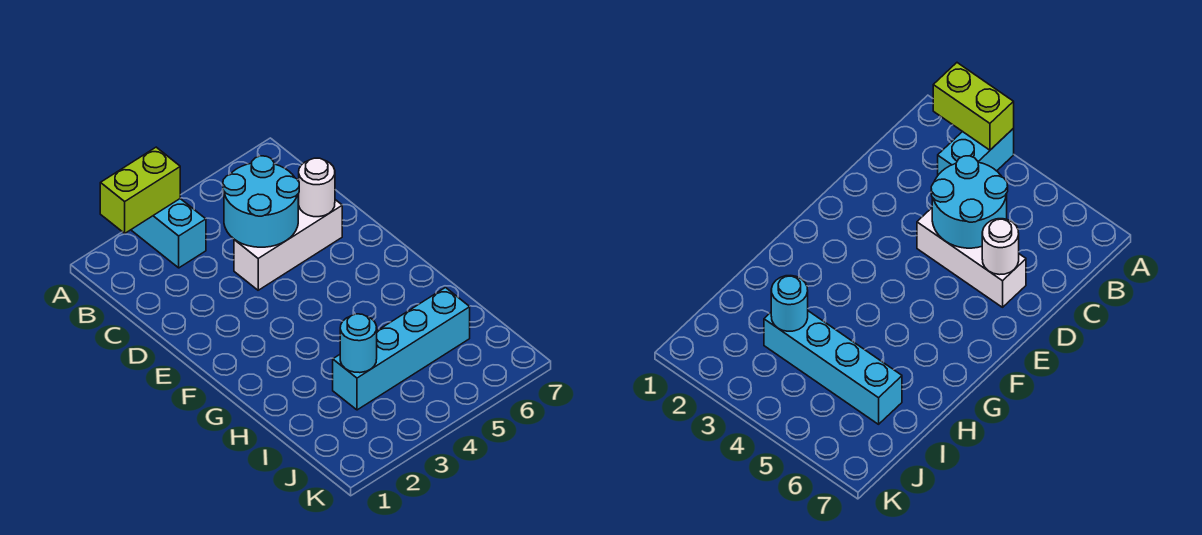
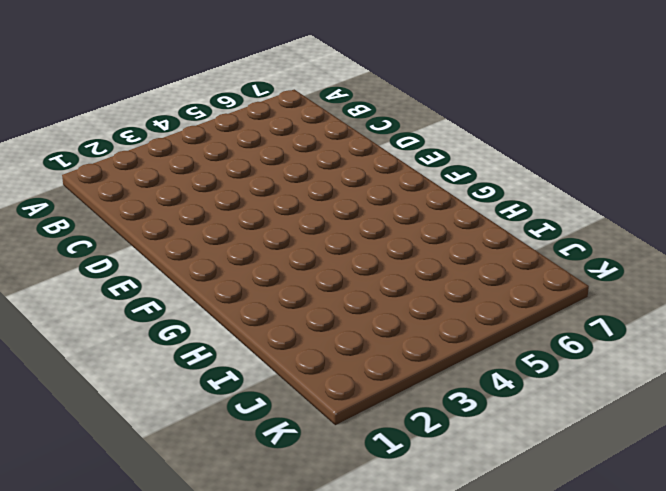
none -> cyan 1x2 brick [131,199,206,268]
none -> white 1x3 brick [234,199,342,290]

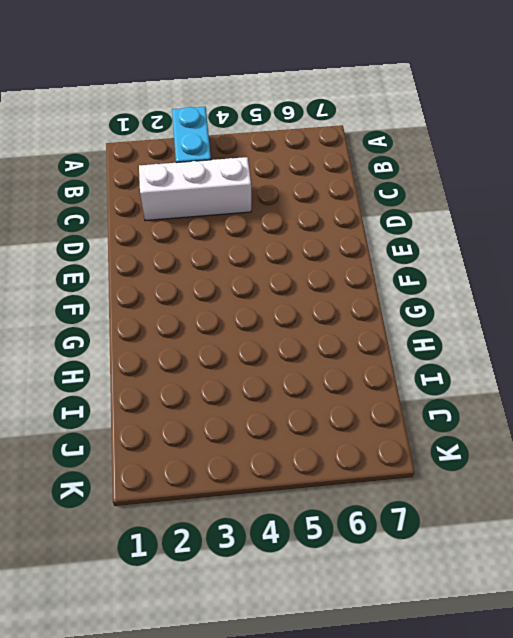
white 1x3 brick [139,157,251,221] -> white 1x3 brick moved to [234,199,342,290]
none -> cyan 1x4 brick [333,288,470,410]
none -> lime 1x2 brick [100,147,180,233]

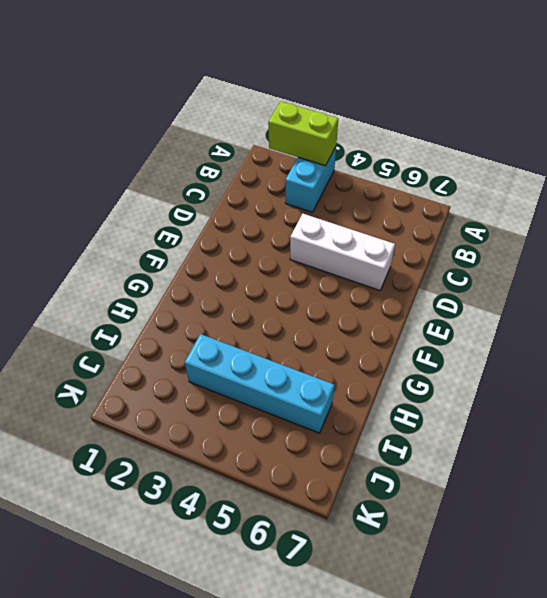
none -> cyan 2x2 round brick [223,156,299,247]
none -> white 1x1 round brick [298,158,335,217]

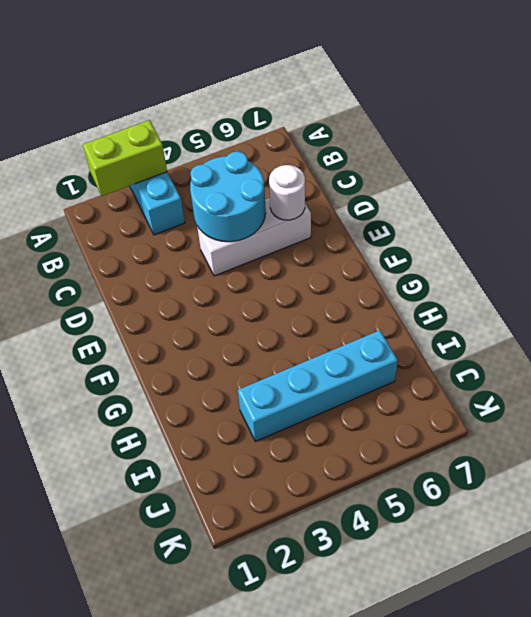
none -> cyan 1x1 round brick [340,314,377,373]

